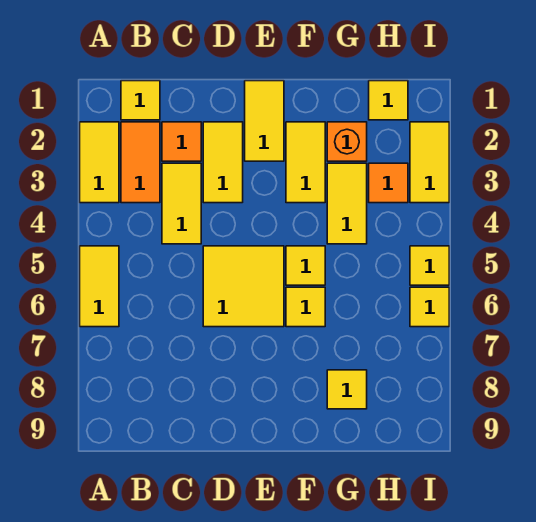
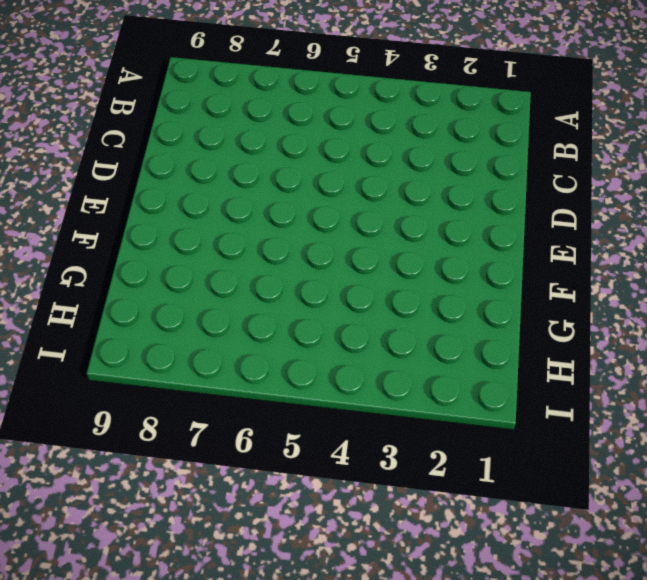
none -> yellow 1x2 tile [80,122,119,203]
none -> yellow 1x2 tile [80,246,119,327]
none -> yellow 1x1 tile [121,81,160,120]

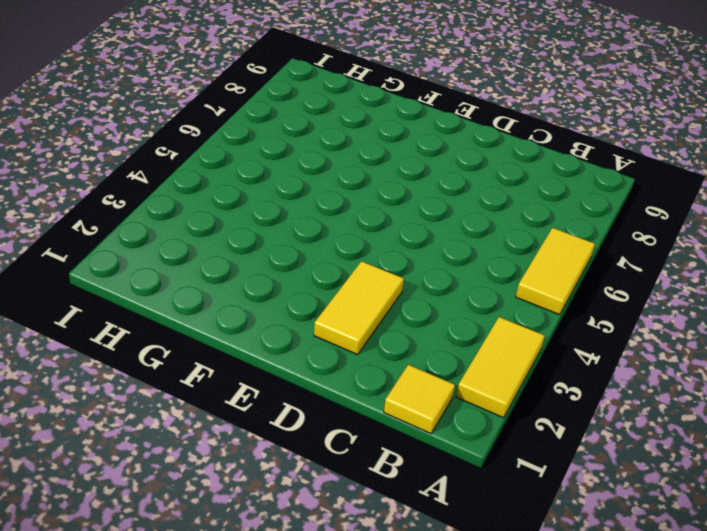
none -> orange 1x2 tile [121,122,160,203]
none -> orange 1x1 tile [162,122,201,161]
none -> yellow 1x2 tile [162,163,201,244]

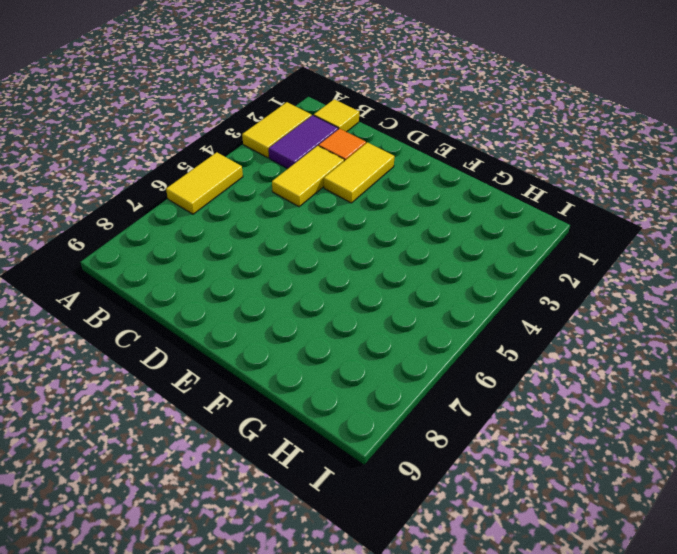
purple 1x2 tile [269,115,338,169] -> orange 1x2 tile [121,122,160,203]
none -> yellow 2x2 tile [203,246,284,327]
none -> yellow 1x2 tile [245,81,284,161]
none -> yellow 1x2 tile [286,122,325,203]

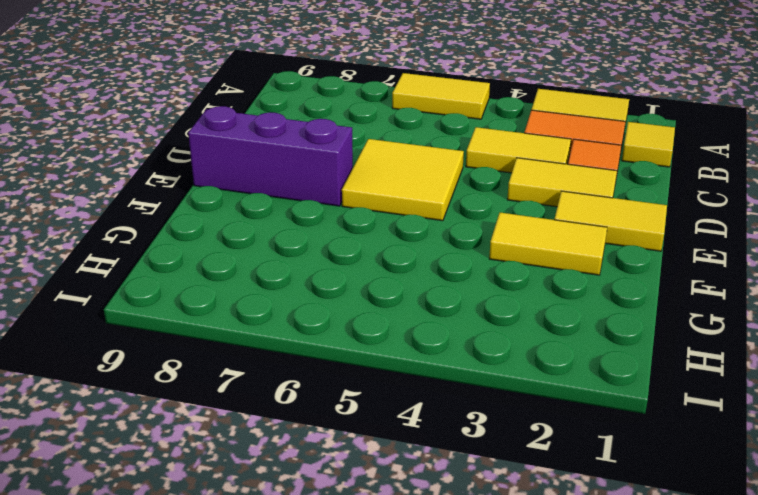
purple 1x3 brick [188,106,353,206] -> none
none -> yellow 1x1 tile [286,246,325,285]
none -> yellow 1x1 tile [286,287,325,327]
none -> orange 1x1 brick [327,122,367,161]

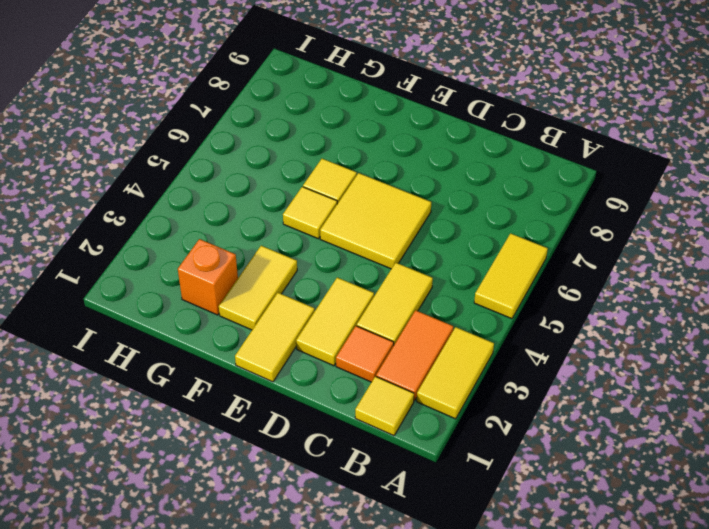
none -> yellow 1x2 tile [327,163,367,244]
none -> yellow 1x1 tile [327,370,367,409]
none -> yellow 1x1 tile [369,81,408,120]

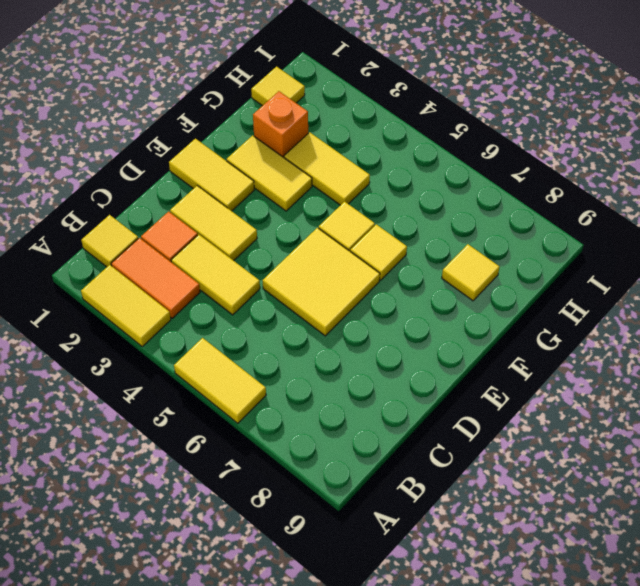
none -> orange 1x1 tile [369,163,408,203]
none -> yellow 1x2 tile [410,122,449,203]
none -> yellow 1x1 tile [410,246,449,285]

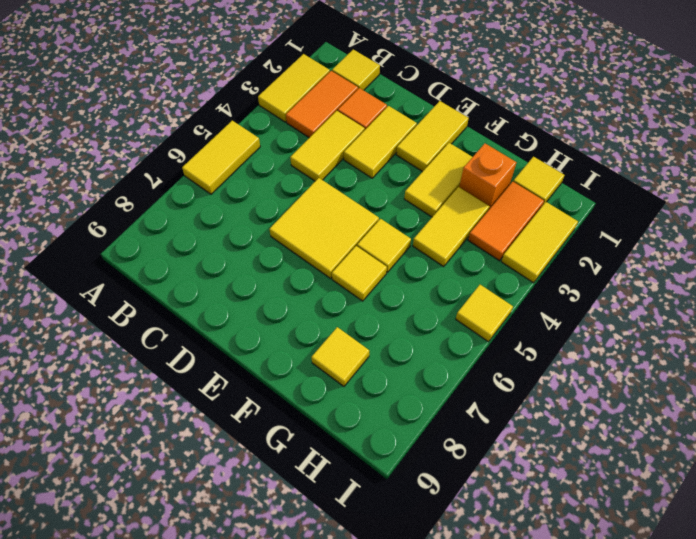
orange 1x2 tile [468,182,544,261] -> orange 1x1 tile [369,163,408,203]
none -> yellow 1x1 tile [410,287,449,327]

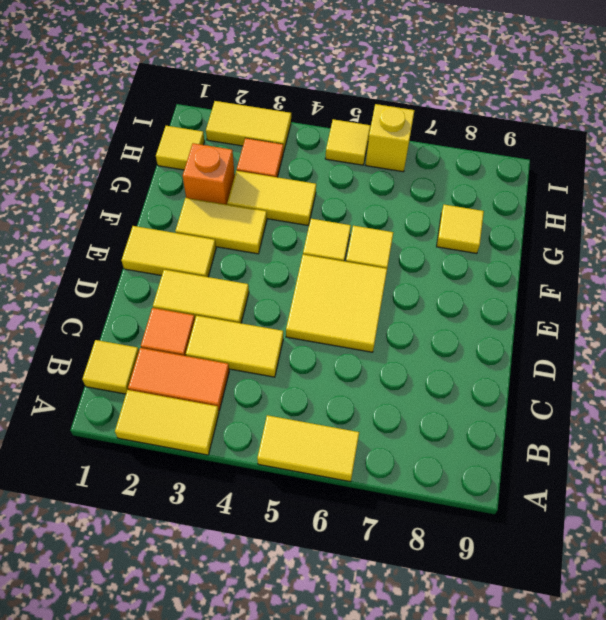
yellow 1x1 brick [366,104,415,172] -> yellow 1x1 tile [410,287,449,327]

